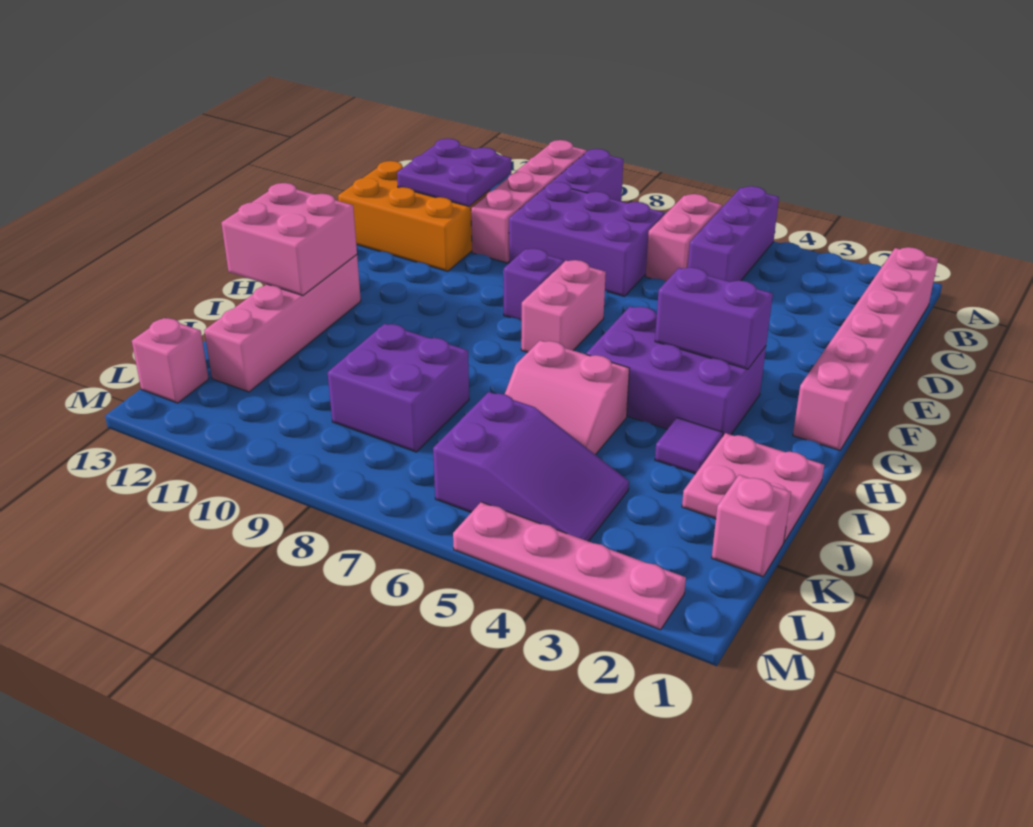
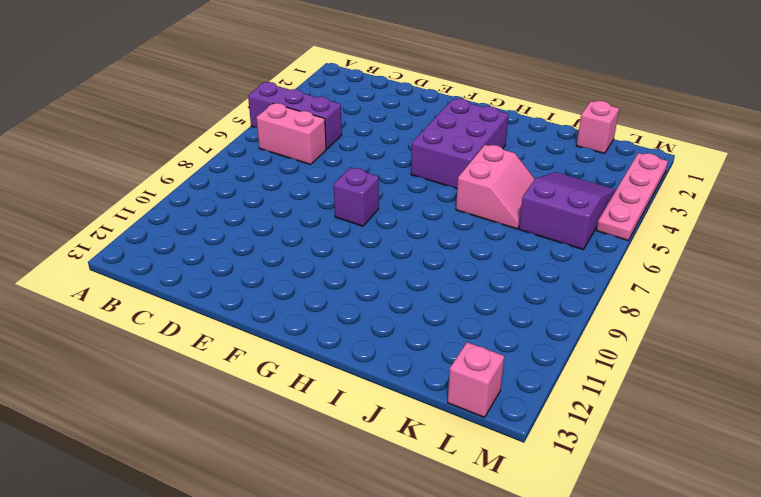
none -> purple 1x2 brick [551,149,623,201]
none -> pink 1x4 brick [471,140,587,263]
none -> pink 1x6 brick [793,247,938,450]

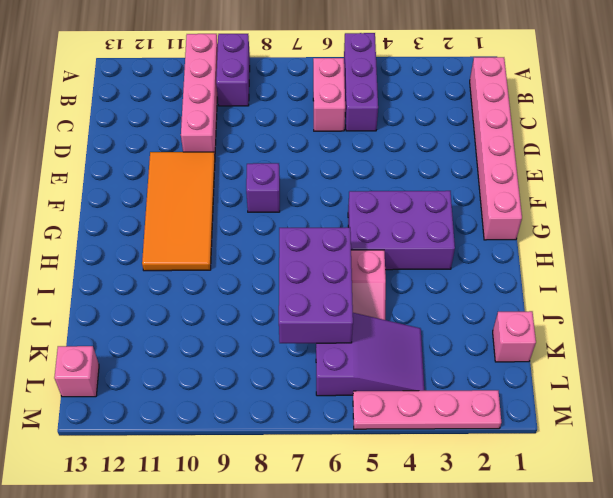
orange 2x4 tile [142,152,215,271] -> orange 2x3 brick [338,161,490,271]
purple 2x3 brick [279,227,353,343] -> purple 2x3 brick turned to [509,182,664,297]
none -> pink 1x2 brick [521,260,606,352]
none -> pink 1x4 brick [204,255,361,392]
none -> pink 2x2 plate [682,433,824,542]

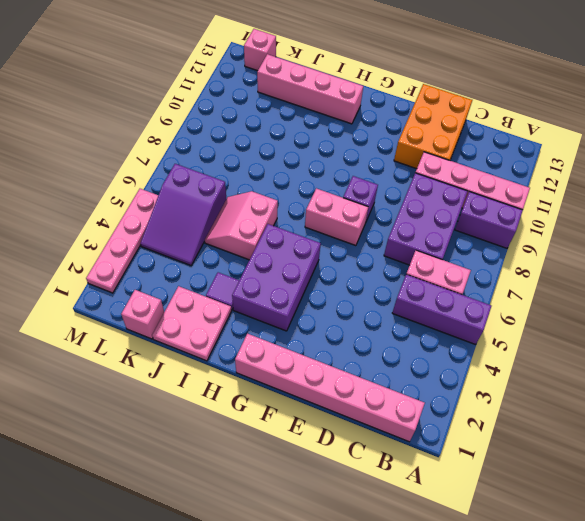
none -> purple 2x2 brick [328,324,469,452]
none -> purple 2x2 plate [397,139,511,206]
none -> purple 1x2 brick [655,267,773,369]

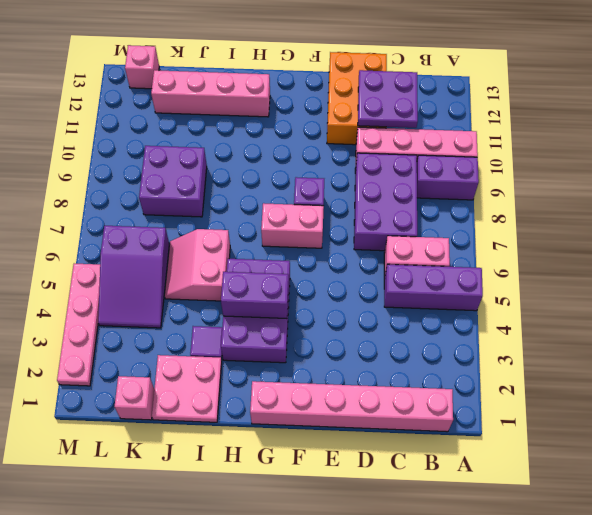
purple 1x2 brick [221,272,288,318] -> purple 1x2 brick turned to [655,267,773,369]
none -> pink 2x2 brick [221,183,357,295]

